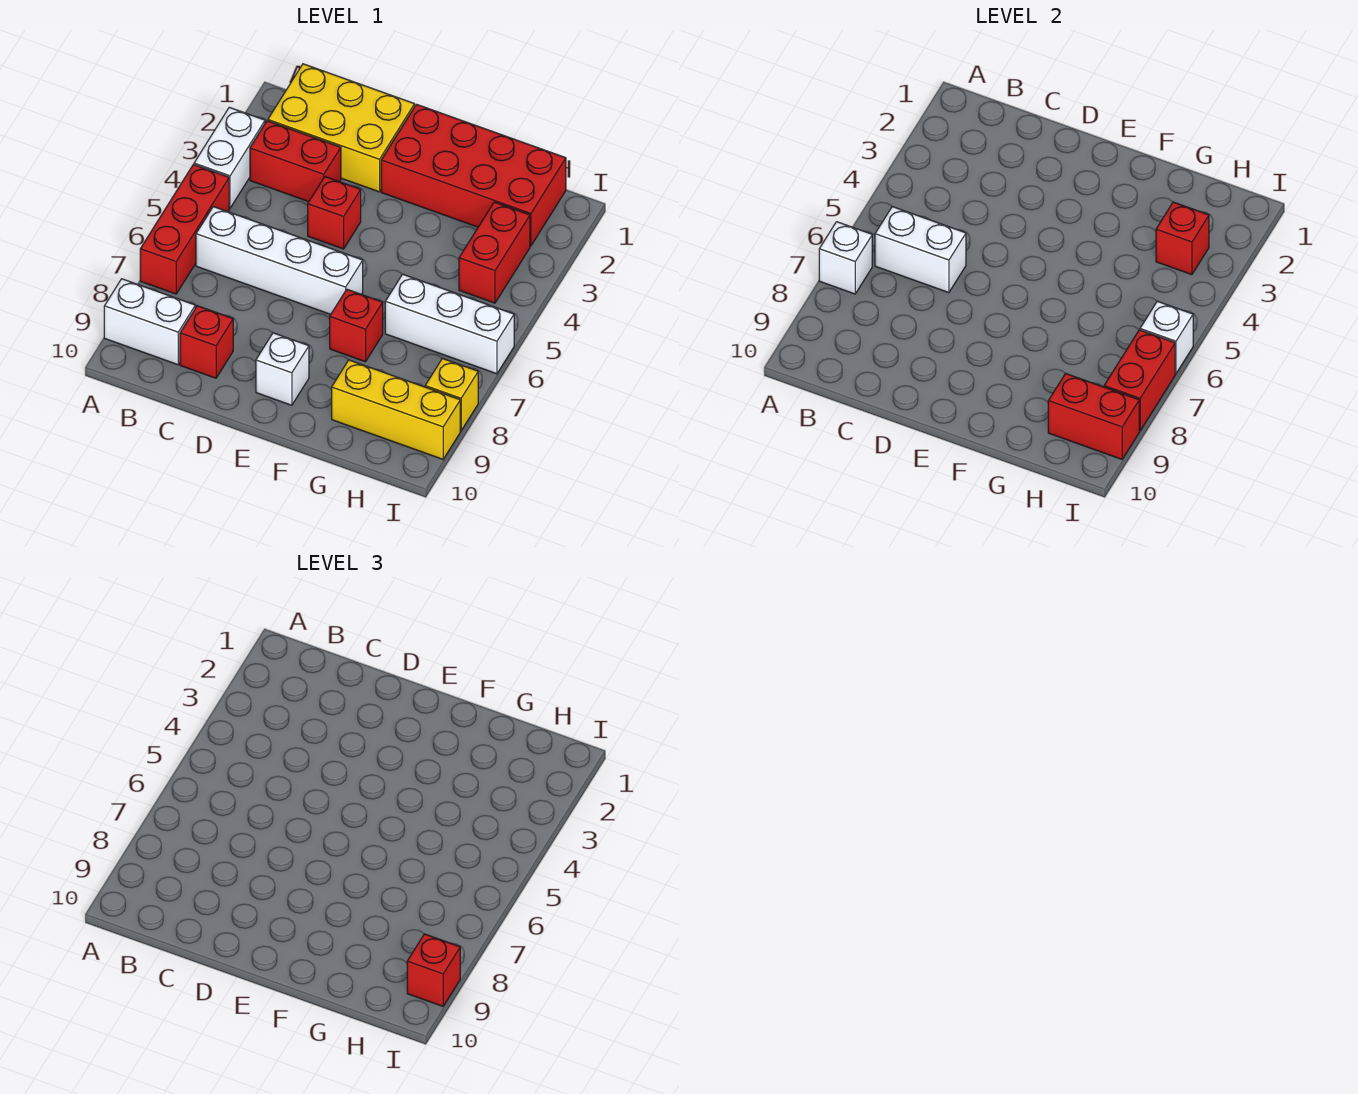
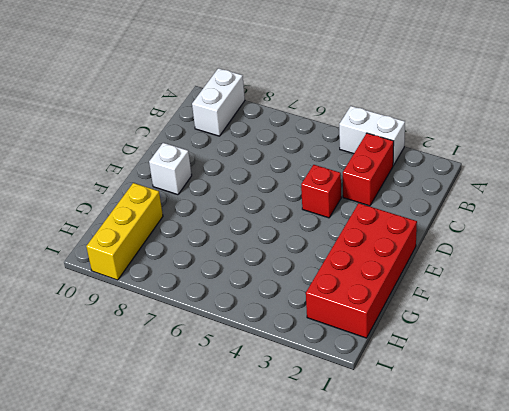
none -> red 1x3 brick [140,165,229,294]
none -> yellow 2x3 brick [268,64,415,192]
none -> white 1x4 brick [196,207,363,314]

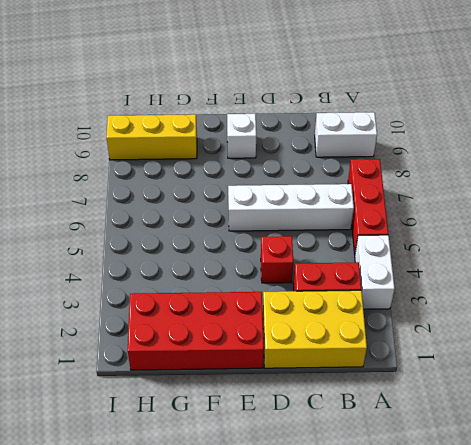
none -> red 1x1 brick [180,306,233,378]
none -> red 1x1 brick [330,289,383,362]
none -> white 1x3 brick [385,274,514,374]

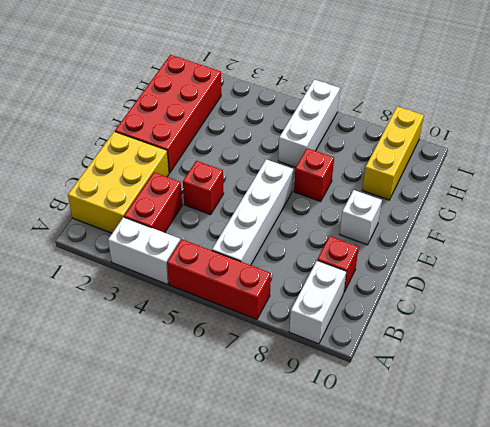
none -> red 1x2 brick [459,202,530,303]
none -> yellow 1x1 brick [425,358,478,431]
none -> white 1x1 brick [819,222,872,294]

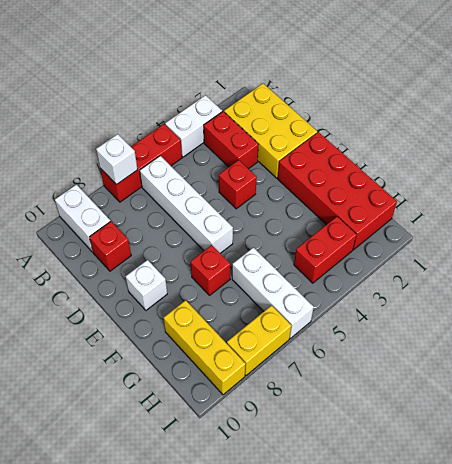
yellow 1x2 brick [227,305,291,376] -> yellow 1x1 brick [425,358,478,431]
none -> white 1x2 brick [875,207,966,293]
none -> red 1x1 brick [1156,202,1209,275]
none -> red 1x2 brick [1048,373,1139,459]

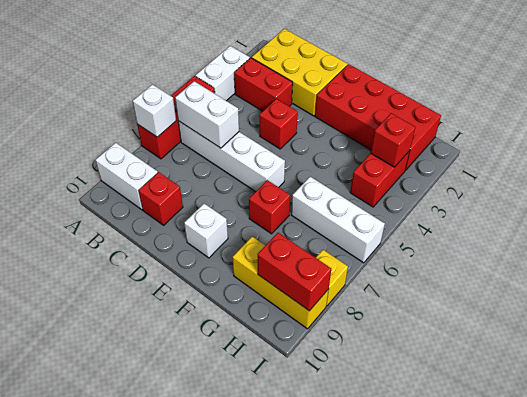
none -> white 1x1 brick [1140,301,1193,374]
none -> red 1x2 brick [1104,330,1175,431]
none -> red 1x1 brick [407,934,460,1006]

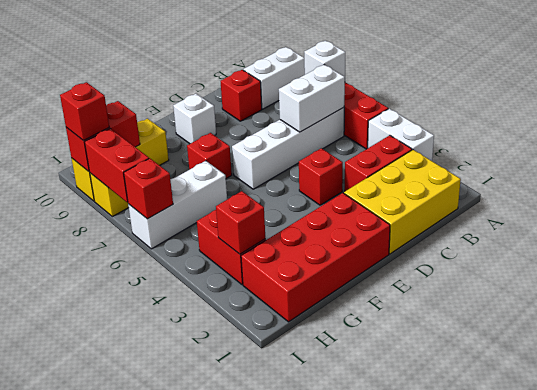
red 1x1 brick [124,158,173,219] -> white 1x1 brick [1140,301,1193,374]

